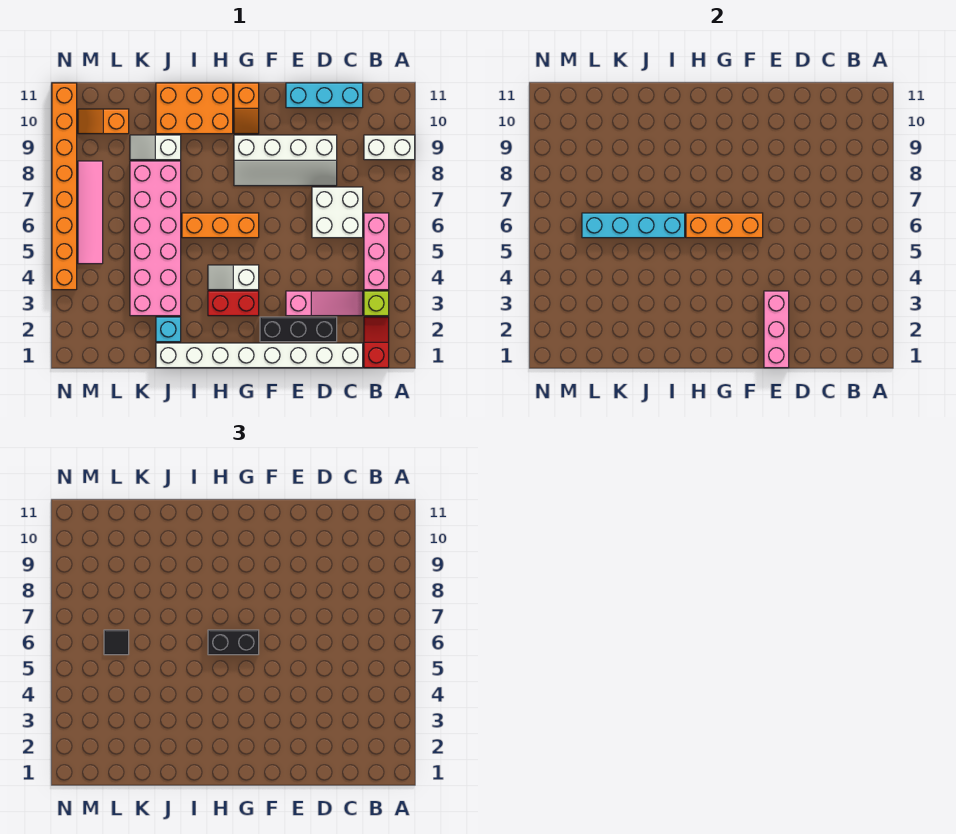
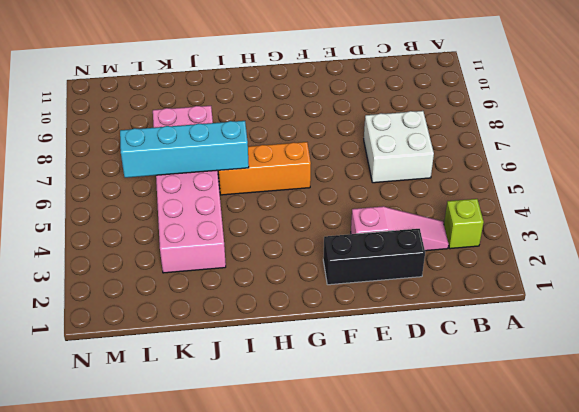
none -> white 1x2 brick [364,135,415,160]
none -> red 1x2 slope [364,317,389,368]
none -> pink 1x3 brick [364,213,389,290]

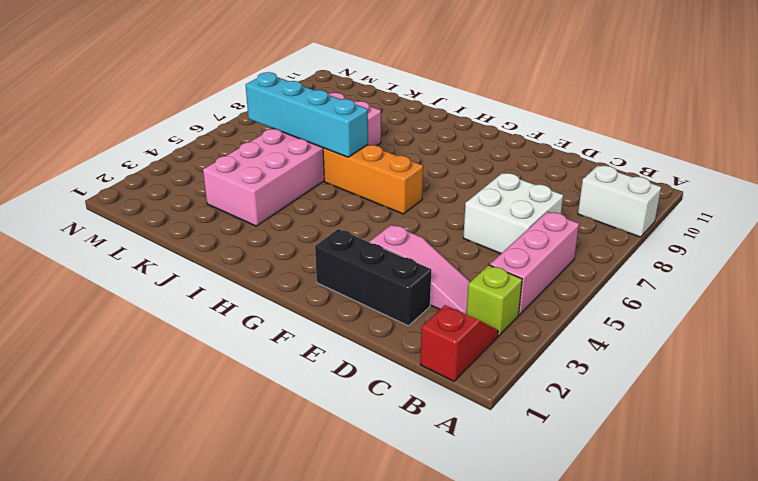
none -> white 1x8 brick [156,343,363,368]
none -> cyan 1x3 brick [286,83,363,108]
none -> white 2x4 slope [234,135,337,186]

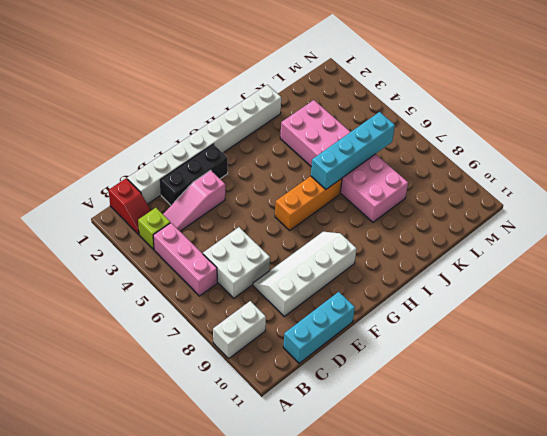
none -> red 1x2 brick [208,291,259,316]
none -> white 1x2 slope [208,265,259,290]
none -> orange 1x2 slope [234,83,259,134]

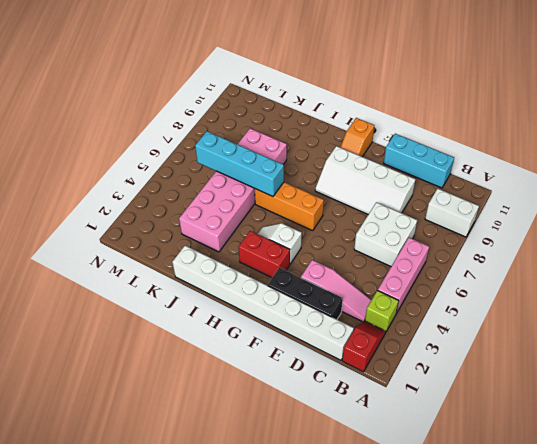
none -> orange 2x3 brick [156,83,233,134]
none -> cyan 1x1 brick [156,317,181,342]
none -> white 1x2 slope [130,135,181,160]

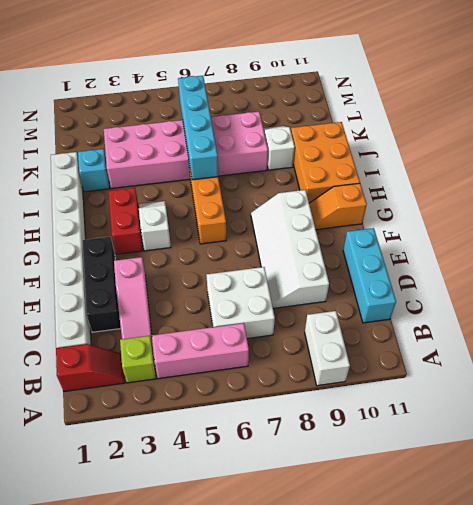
none -> orange 1x2 slope [78,109,129,134]
none -> pink 1x4 tile [78,161,103,264]
none -> orange 1x8 brick [52,83,77,290]

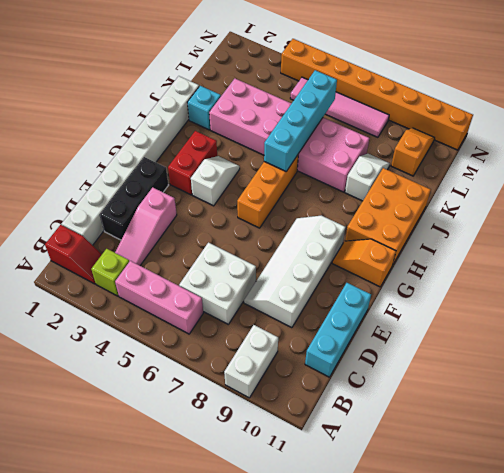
none -> pink 1x3 brick [764,291,789,368]
none -> orange 1x3 brick [686,213,763,238]
none -> black 1x2 brick [208,630,259,655]

